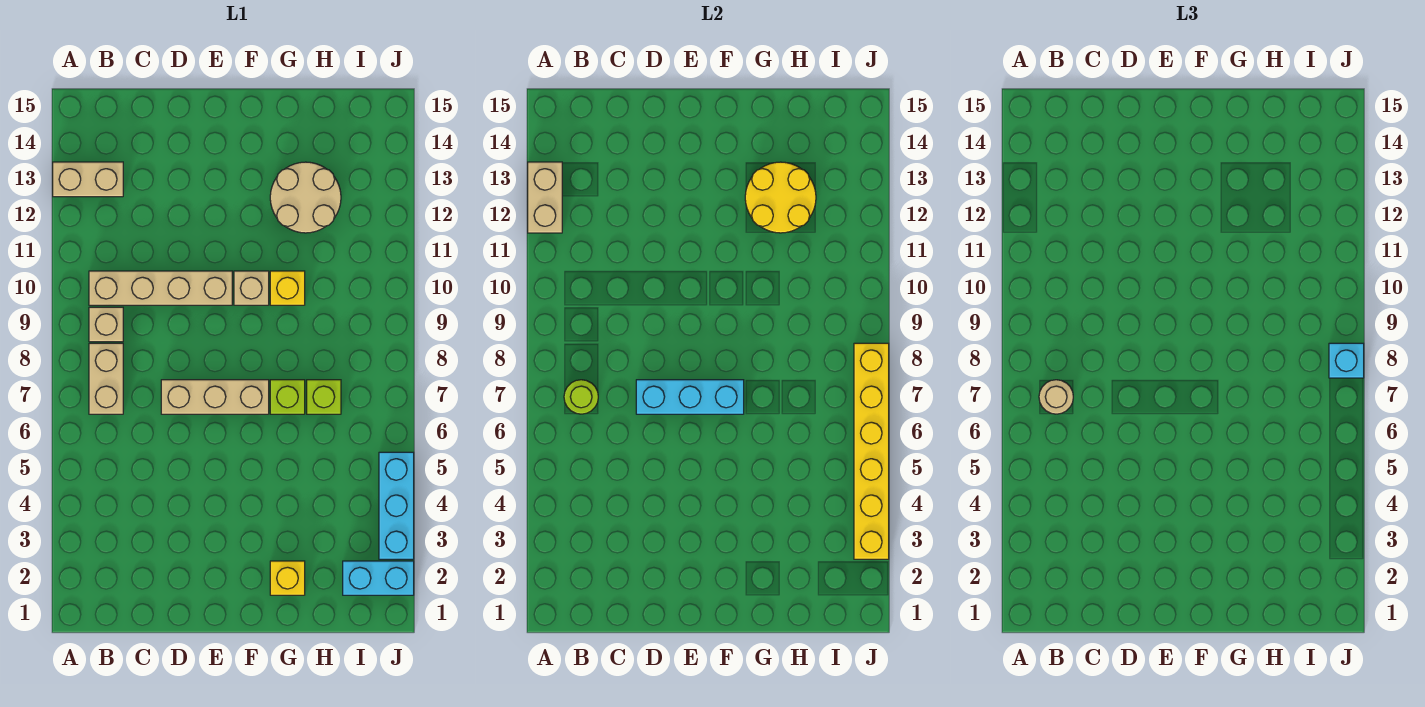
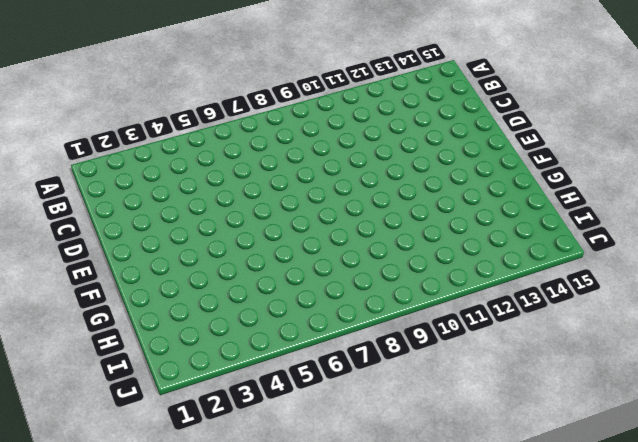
none -> tan 1x2 brick [53,162,123,197]
none -> tan 1x2 brick [89,343,123,414]
none -> tan 1x1 brick [89,307,123,342]

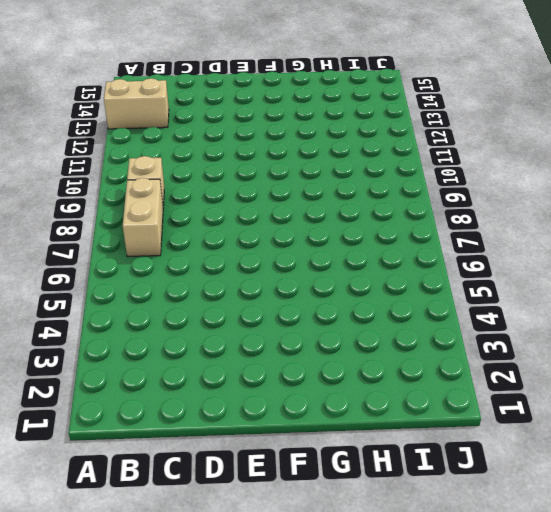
none -> tan 1x4 brick [89,271,232,305]
none -> tan 1x3 brick [161,380,269,414]
none -> tan 1x1 brick [234,271,269,305]

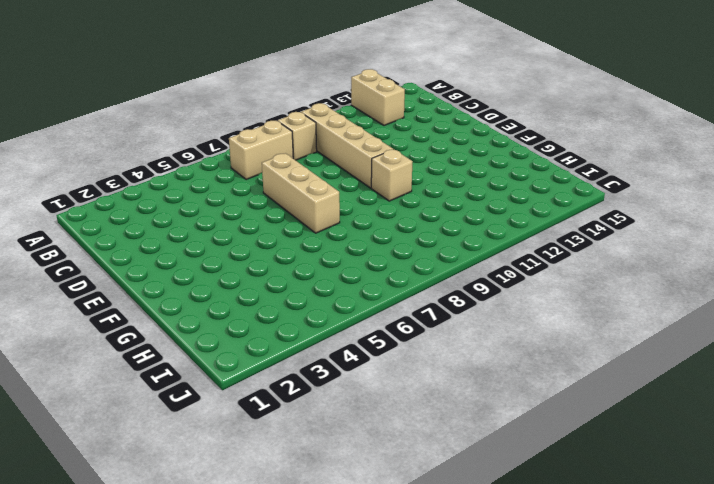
none -> yellow 1x1 brick [270,561,305,595]
none -> lime 1x1 brick [270,380,305,414]
none -> yellow 1x1 brick [270,271,305,305]

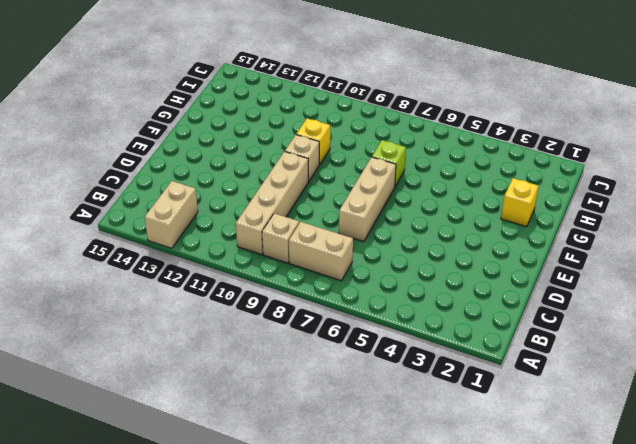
none -> tan 2x2 round brick [270,162,341,233]
none -> lime 1x1 brick [307,380,341,414]
none -> cyan 1x2 brick [343,561,414,595]

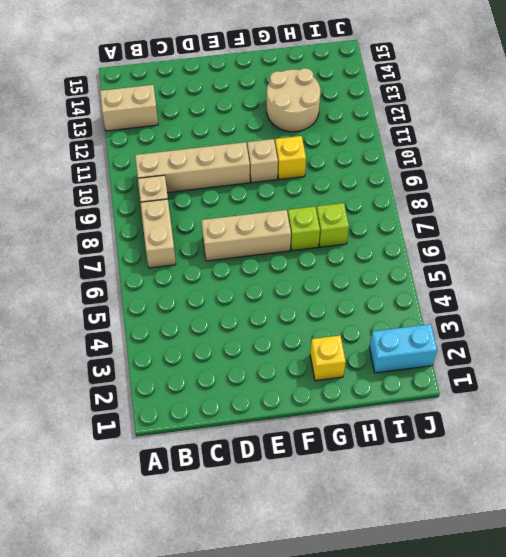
none -> cyan 1x3 brick [379,452,414,559]
none -> tan 1x2 brick [528,162,562,233]
none -> lime 1x1 round brick [564,380,598,414]

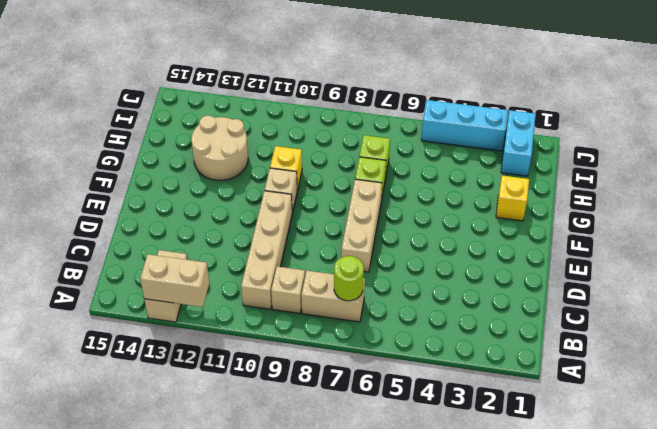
none -> cyan 1x3 brick [636,380,744,414]
none -> yellow 2x2 round brick [745,162,816,233]
none -> yellow 1x6 brick [854,343,889,559]

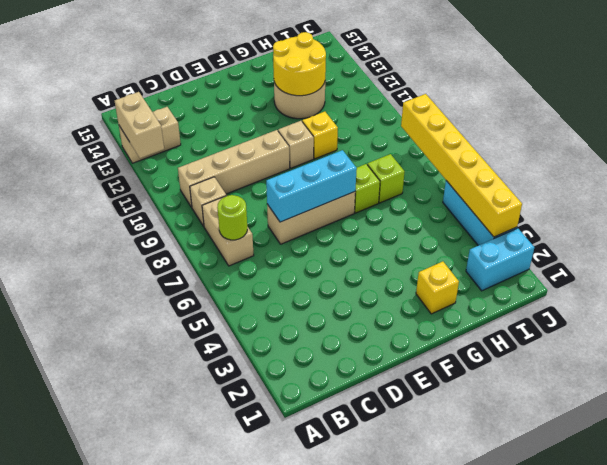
none -> tan 1x1 round brick [1039,380,1073,414]
none -> cyan 1x1 brick [1329,343,1364,378]

